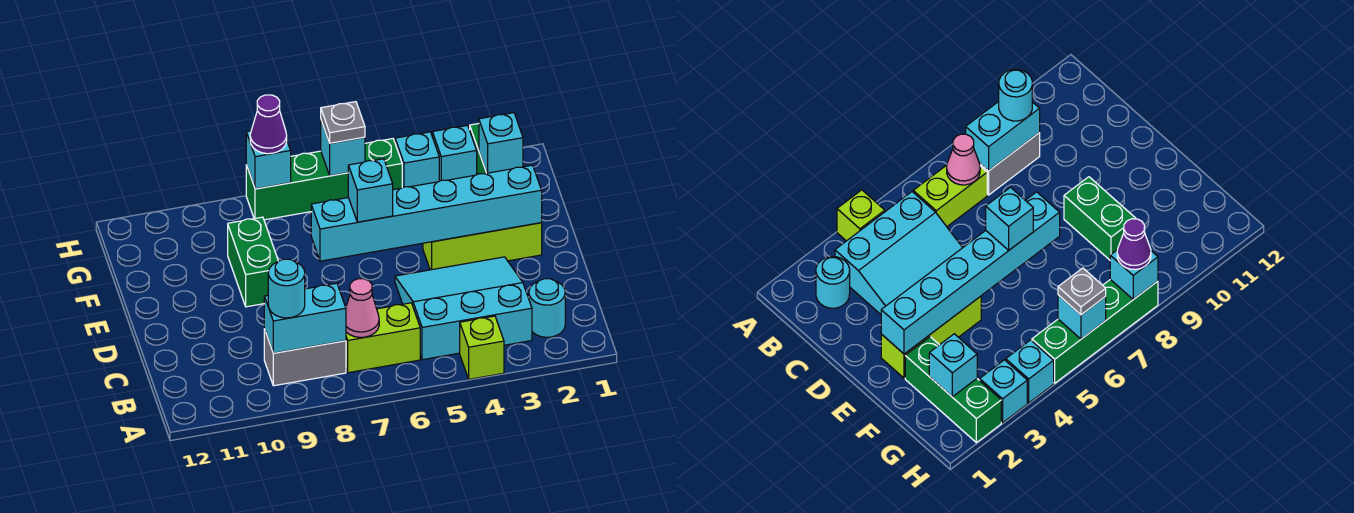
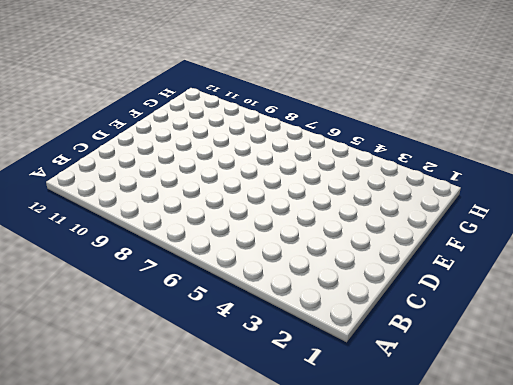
none -> lime 1x1 brick [460,316,504,379]
none -> cyan 1x1 round brick [529,279,565,337]
none -> cyan 3x3 slope [395,257,532,360]

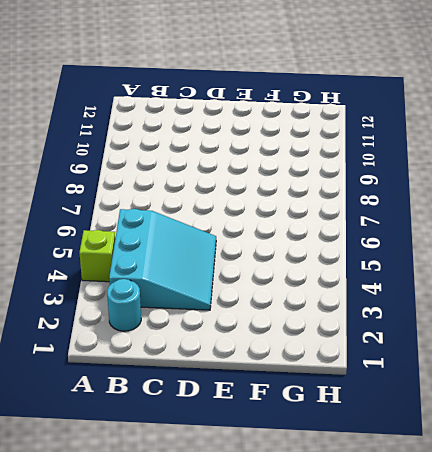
none -> lime 1x2 brick [346,303,420,373]
none -> grey 1x2 brick [264,329,346,386]
none -> lime 1x3 brick [423,223,542,270]

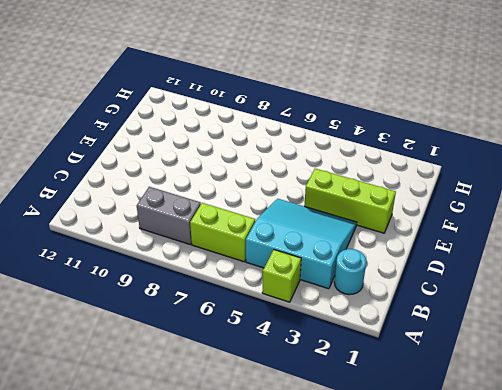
none -> green 1x2 brick [228,217,278,307]
none -> green 1x3 brick [905,337,1001,443]
none -> cyan 1x1 brick [432,125,477,181]

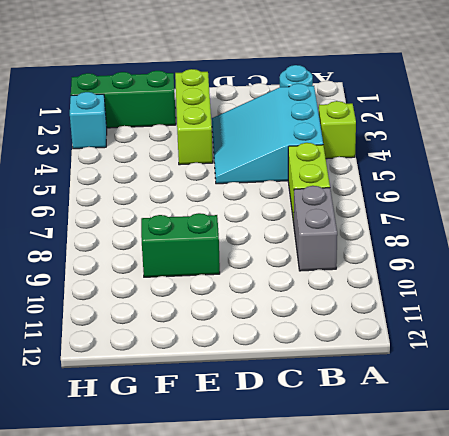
none -> cyan 1x1 brick [395,132,439,188]
none -> green 1x4 brick [246,139,402,220]
none -> pink 1x1 cone [346,279,379,337]

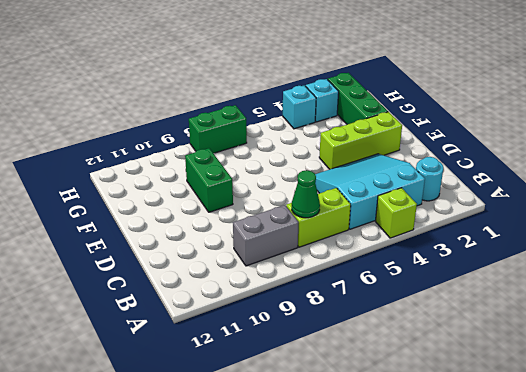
green 1x1 cone [292,170,320,218] -> pink 1x1 cone [346,279,379,337]
green 1x2 brick [189,105,247,153] -> green 1x4 brick [246,139,402,220]
none -> cyan 1x2 brick [264,283,346,353]
none -> cyan 1x6 brick [311,165,542,261]
none -> cyan 1x1 brick [479,113,523,173]

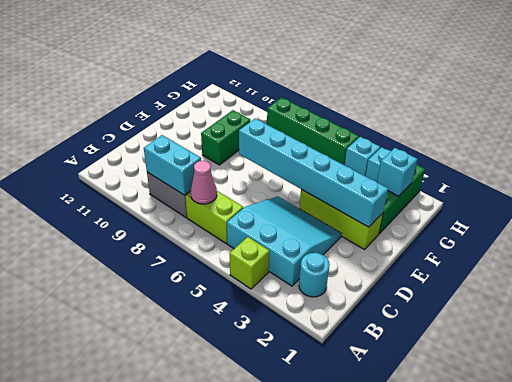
none -> cyan 1x1 brick [321,121,365,176]
none -> cyan 1x1 brick [246,131,291,189]
none -> cyan 1x1 round brick [268,259,305,318]

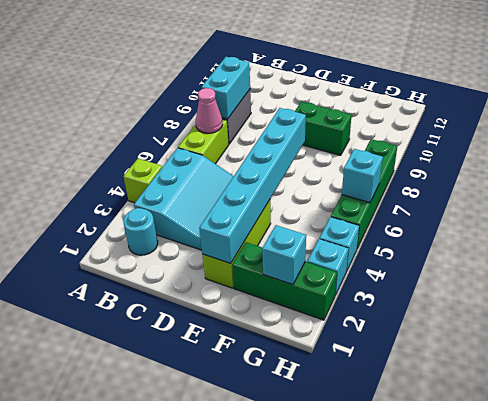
none -> cyan 1x1 brick [246,131,291,189]
none -> cyan 1x1 round brick [268,259,305,318]
none -> cyan 1x1 brick [348,159,393,222]

